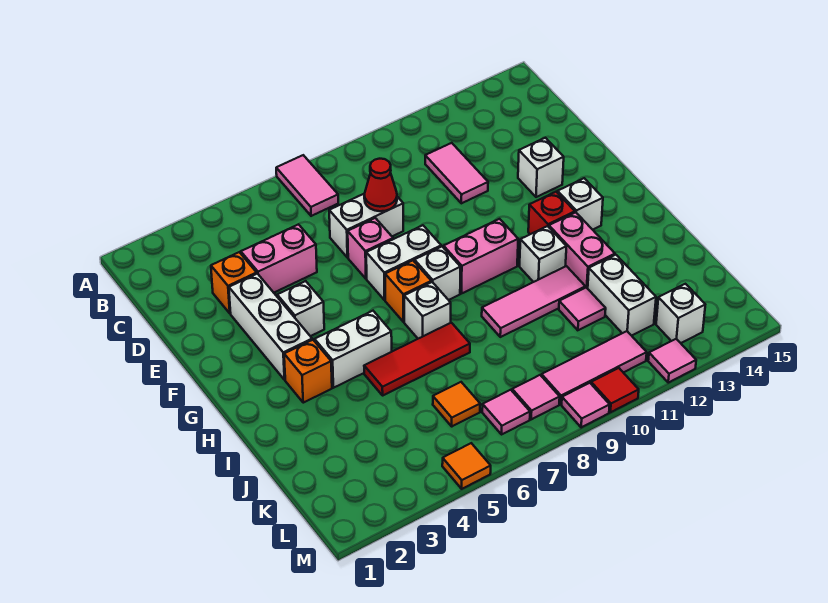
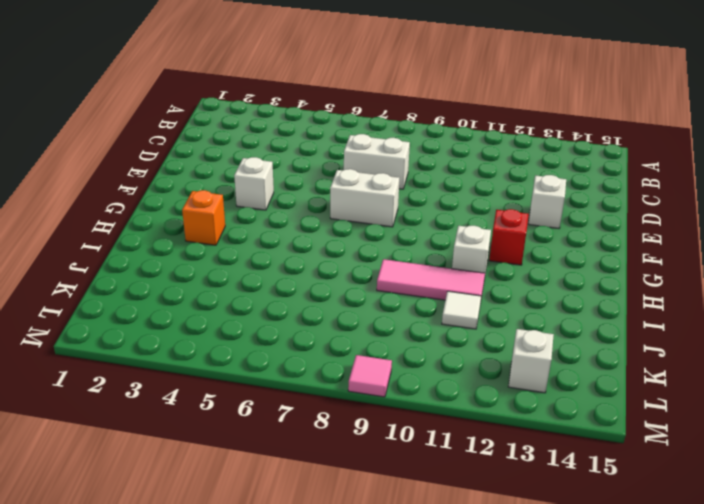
white 1x1 tile [442,291,481,329] -> pink 1x1 tile [559,287,606,330]
none -> pink 1x2 tile [276,155,338,216]
none -> pink 1x2 tile [425,143,488,203]
none -> orange 1x1 brick [211,252,257,313]
none -> pink 1x2 brick [241,224,317,293]

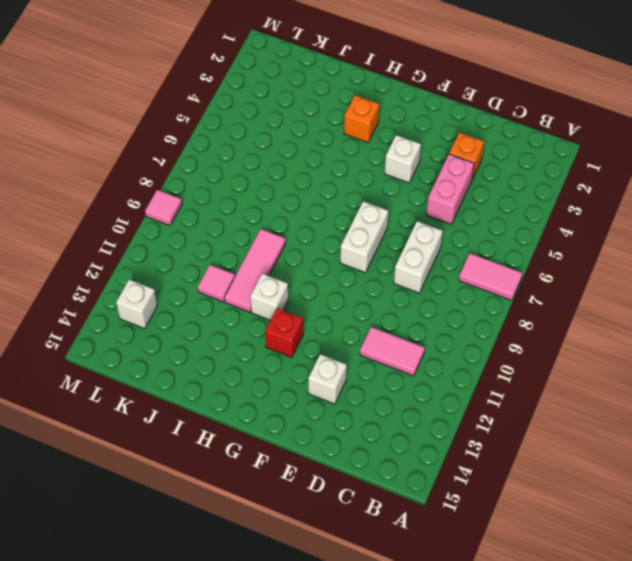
none -> white 1x3 brick [229,274,312,380]
none -> pink 1x1 brick [348,218,393,279]
none -> orange 1x1 brick [385,261,431,322]
none -> white 1x1 brick [414,246,461,300]

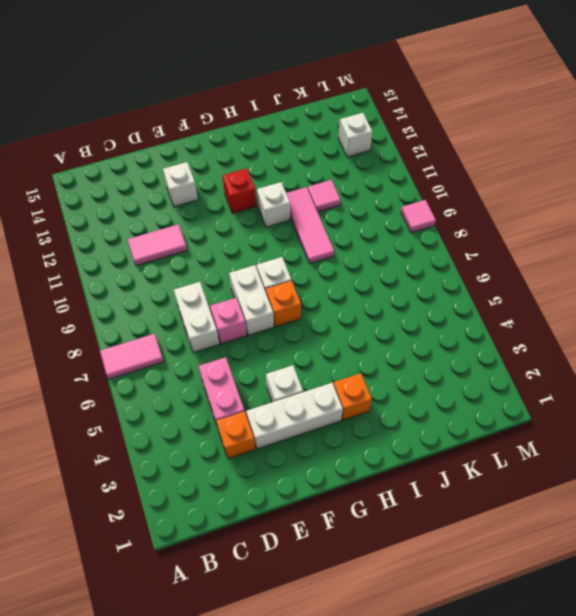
none -> pink 1x2 brick [444,219,518,294]
none -> white 1x1 brick [558,178,603,230]
none -> white 1x2 brick [315,311,392,388]
none -> white 1x1 brick [404,282,451,339]

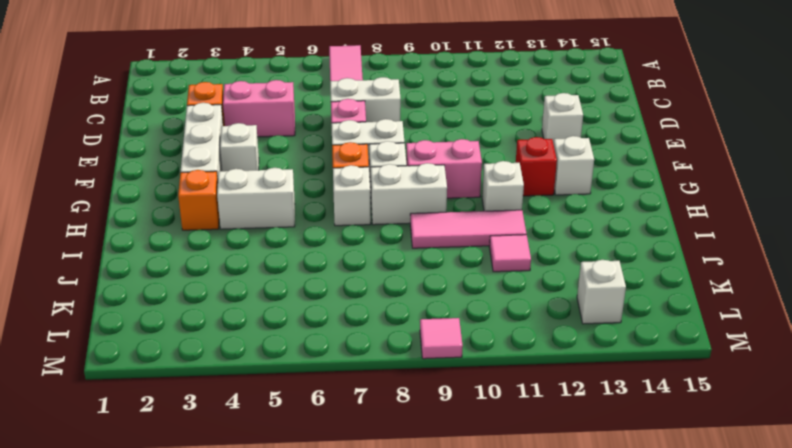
white 1x2 brick [371,163,447,225] -> white 1x2 brick turned to [588,255,656,336]
none -> pink 1x2 tile [425,143,488,203]
none -> pink 1x2 brick [549,212,615,288]
none -> red 1x3 tile [364,323,470,395]
none -> orange 1x1 tile [433,382,480,426]

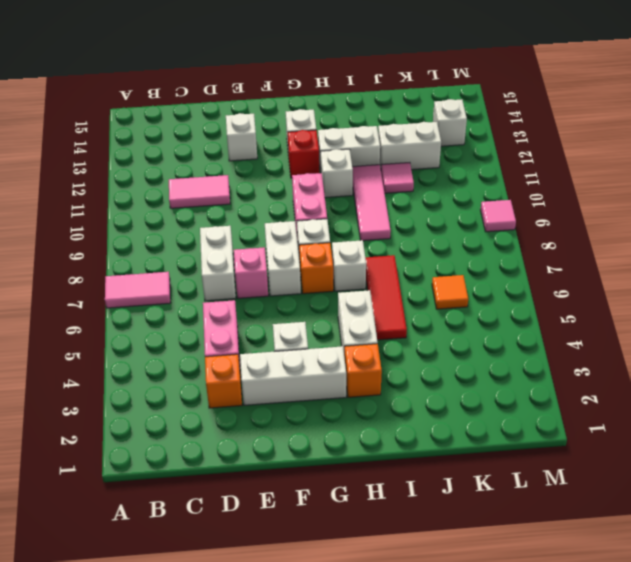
white 1x2 brick [318,126,380,173] -> pink 1x2 brick [549,212,615,288]
none -> pink 1x1 tile [482,390,530,434]
none -> pink 1x1 tile [512,375,560,419]
none -> pink 1x3 tile [542,331,647,404]
none -> orange 1x1 tile [442,443,491,489]

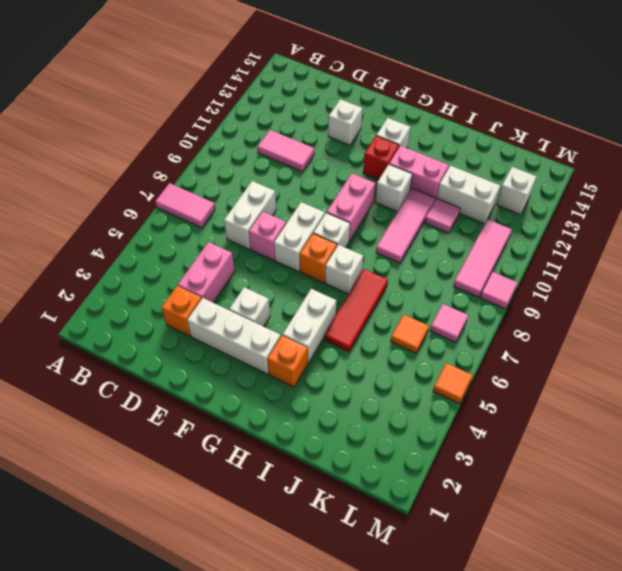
none -> pink 1x1 tile [512,375,560,419]
none -> red 1x1 tile [591,368,639,412]
none -> pink 1x1 tile [648,339,696,383]
none -> red 1x1 cone [364,159,397,211]

